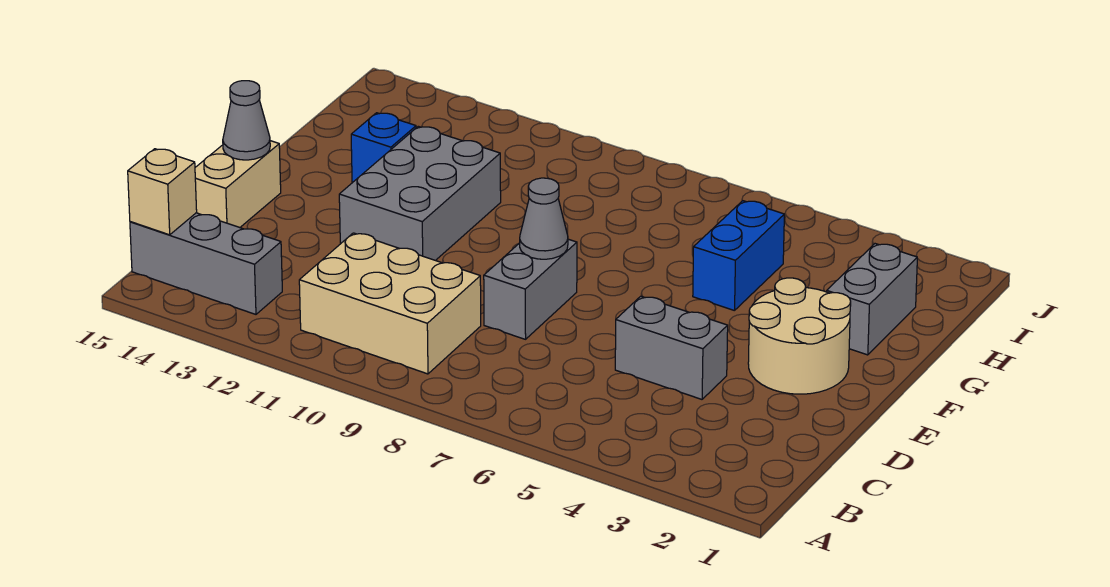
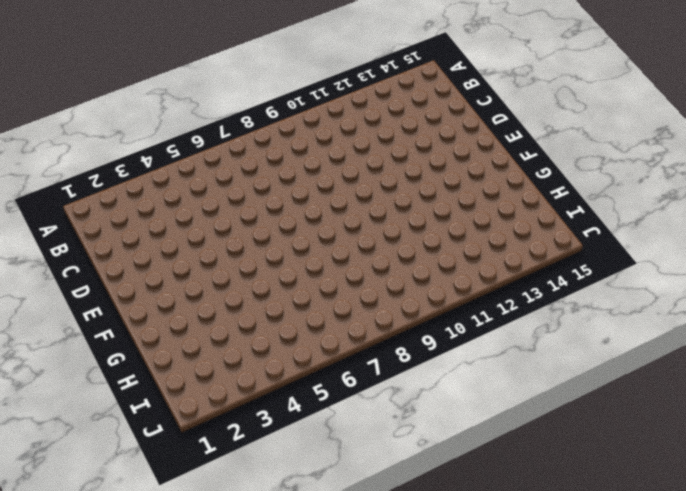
none -> tan 2x3 brick [299,233,481,374]
none -> grey 1x3 brick [130,213,282,314]
none -> grey 1x2 brick [615,296,728,399]

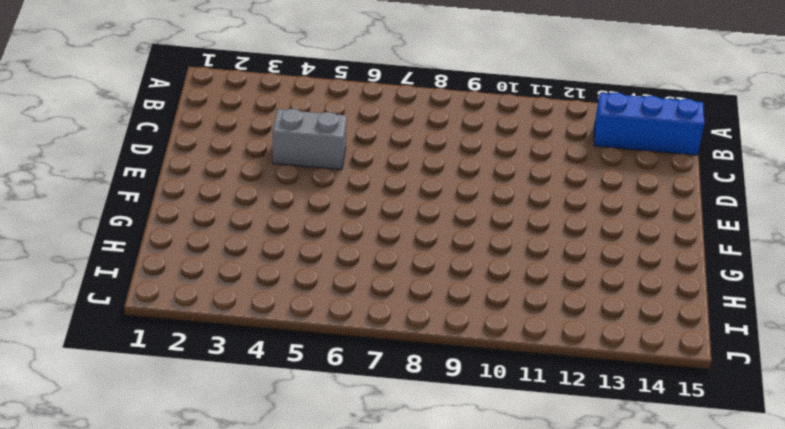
blue 1x3 brick [594,93,704,155] -> grey 1x3 brick [130,213,282,314]
none -> tan 2x3 brick [299,233,481,374]
none -> grey 1x2 brick [484,239,577,339]
none -> tan 1x2 brick [195,141,281,228]

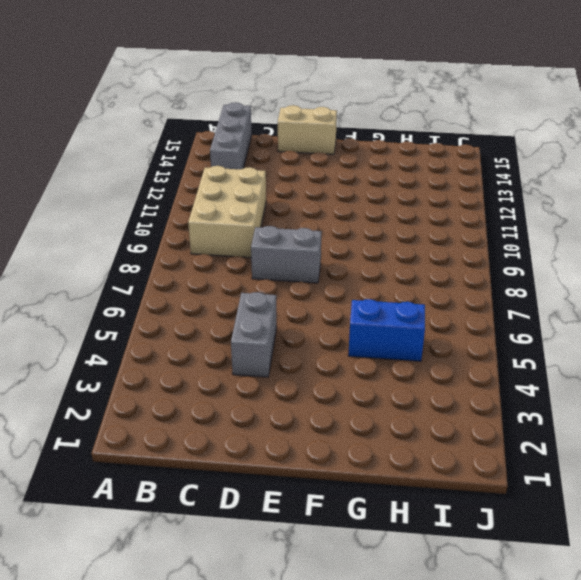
none -> tan 2x2 round brick [748,278,851,394]
none -> grey 2x3 brick [339,126,501,261]
none -> grey 1x2 brick [827,244,917,355]

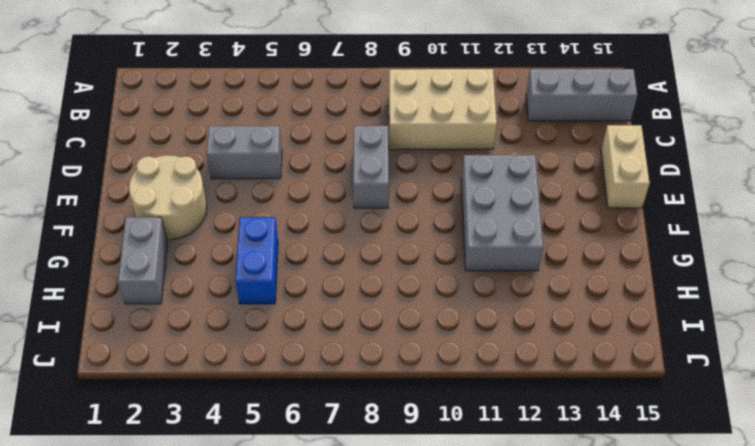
none -> blue 1x1 brick [351,113,416,183]
none -> tan 1x1 brick [128,149,197,235]
none -> grey 1x1 cone [520,178,568,259]

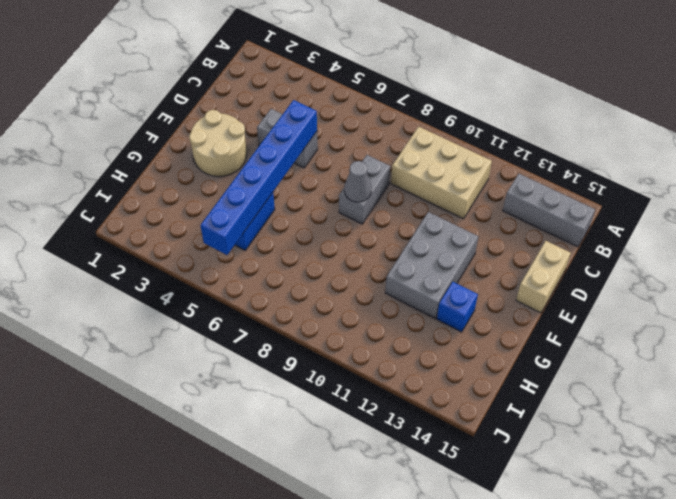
blue 1x6 brick [200,100,317,255] -> none
none -> grey 1x2 brick [827,244,917,355]
none -> tan 1x1 brick [128,149,197,235]
none -> grey 1x1 cone [223,81,270,160]

